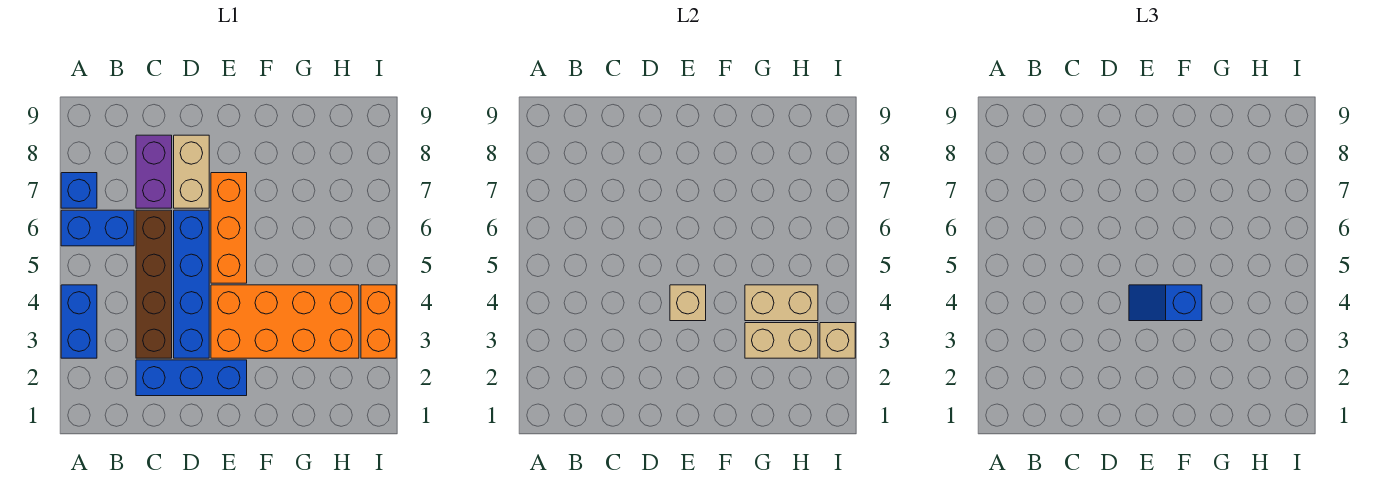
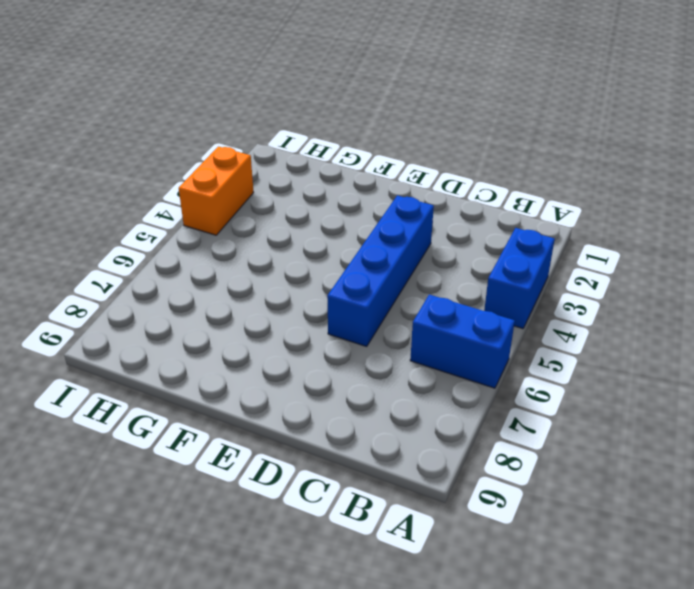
none -> blue 1x1 brick [61,173,97,208]
none -> blue 1x3 brick [136,360,247,396]
none -> brown 1x4 brick [136,210,172,358]

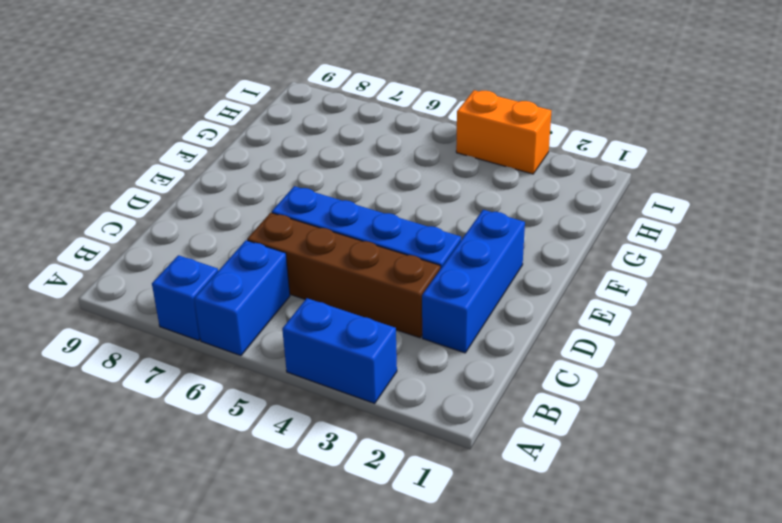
none -> purple 1x2 brick [136,135,172,208]
none -> tan 1x2 brick [174,135,209,208]
none -> orange 2x4 brick [211,285,359,358]

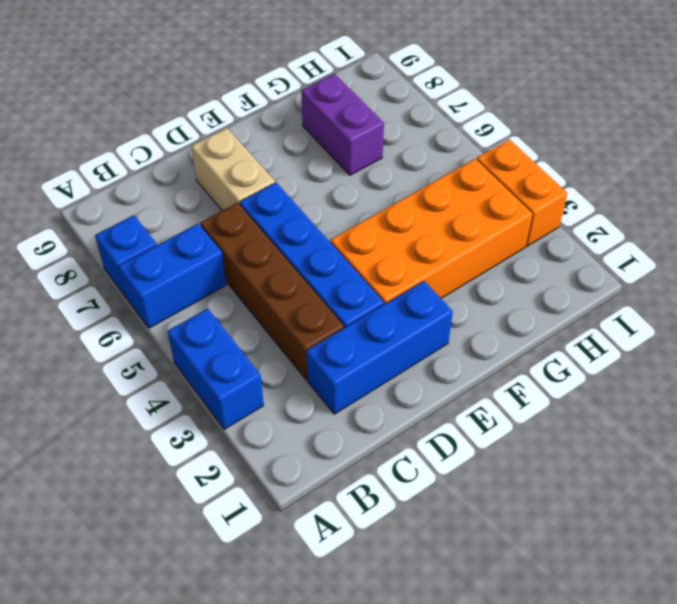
purple 1x2 brick [301,74,384,175] -> purple 1x2 brick moved to [136,135,172,208]
none -> orange 1x3 brick [211,173,247,283]
none -> tan 1x1 brick [670,285,706,321]
none -> tan 1x2 brick [745,323,818,358]

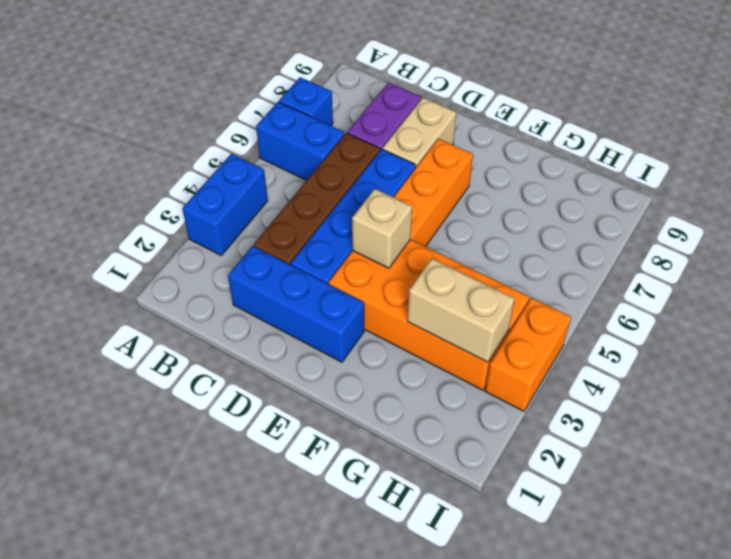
none -> tan 1x2 brick [745,285,818,321]
none -> tan 1x1 brick [820,323,855,358]
none -> blue 1x2 slope [1129,285,1202,321]

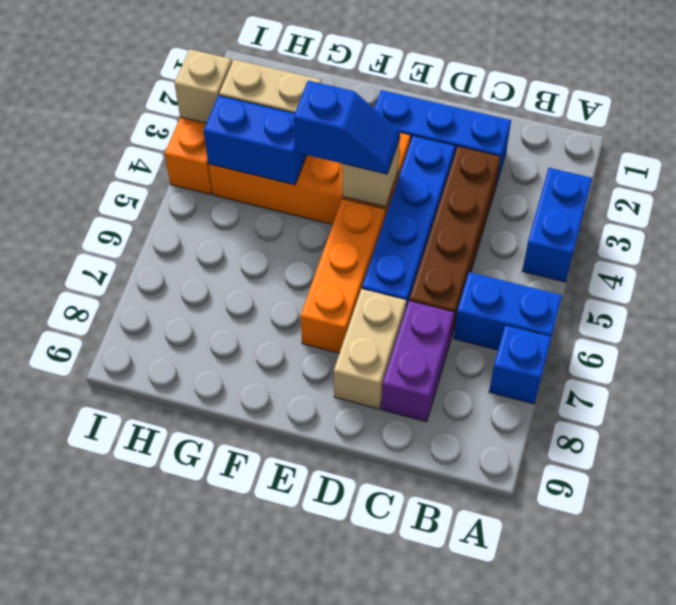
blue 1x2 brick [204,96,306,185] -> tan 1x2 brick [745,285,818,321]

